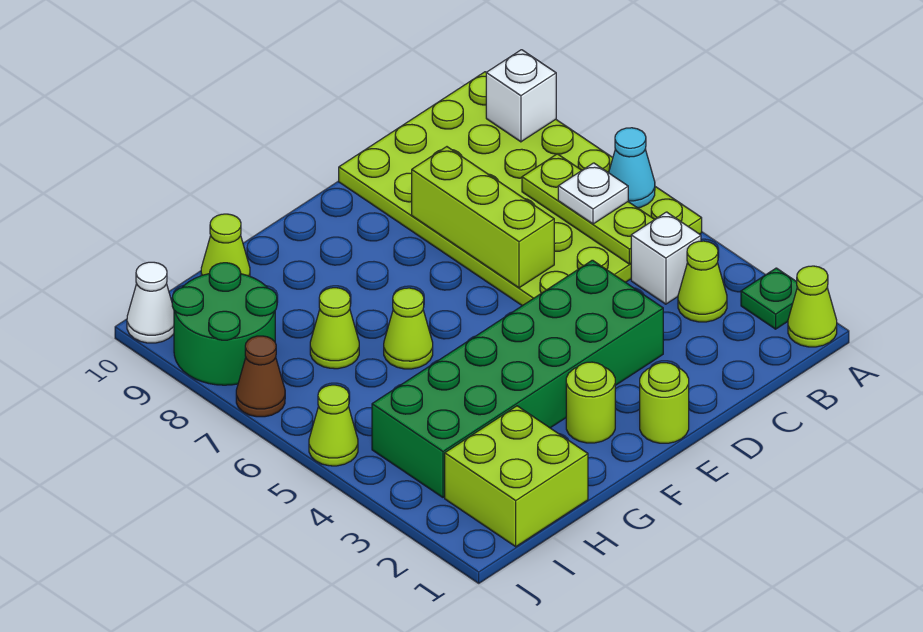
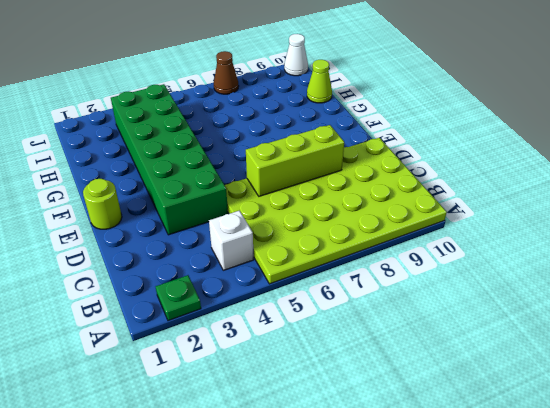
none -> lime 1x1 cone [788,266,837,347]
none -> lime 1x1 cone [678,241,727,322]
none -> lime 1x1 round brick [566,362,615,443]

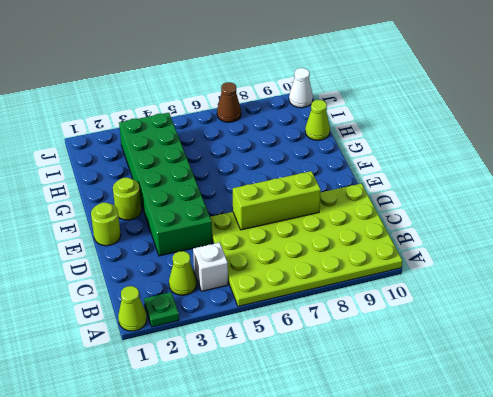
none -> lime 1x1 cone [384,288,433,369]
none -> lime 2x2 brick [445,406,588,547]
none -> lime 1x1 cone [310,288,359,369]

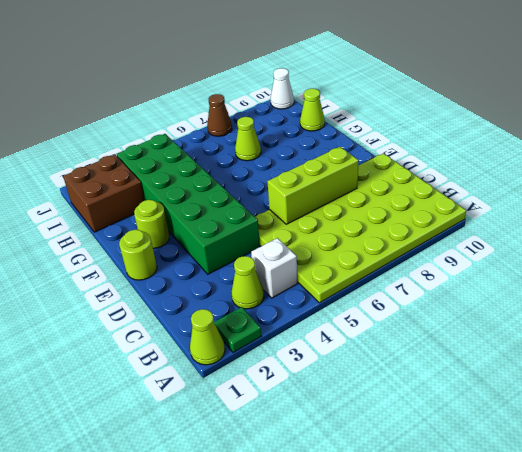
brown 2x2 brick [63,155,145,232] -> lime 2x2 brick [445,406,588,547]
none -> lime 1x1 cone [384,288,433,369]
none -> green 2x2 round brick [172,263,277,385]
none -> lime 1x1 cone [309,385,358,466]

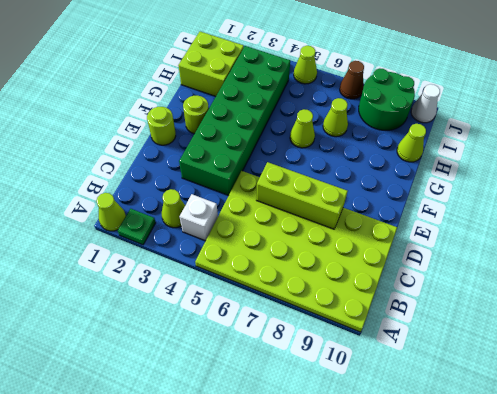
none -> cyan 1x1 cone [609,128,655,208]
none -> white 1x1 brick [486,50,556,142]
none -> lime 1x3 plate [522,154,655,264]

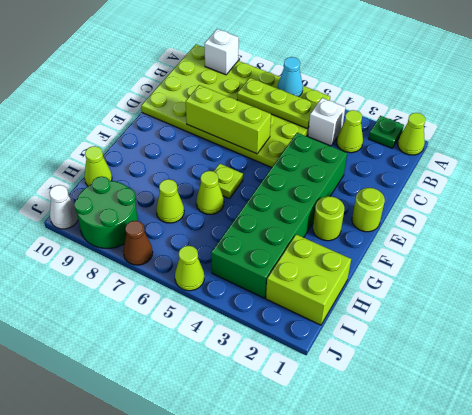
lime 1x1 plate [214,164,243,199] -> none
none -> white 1x1 plate [558,163,628,224]

